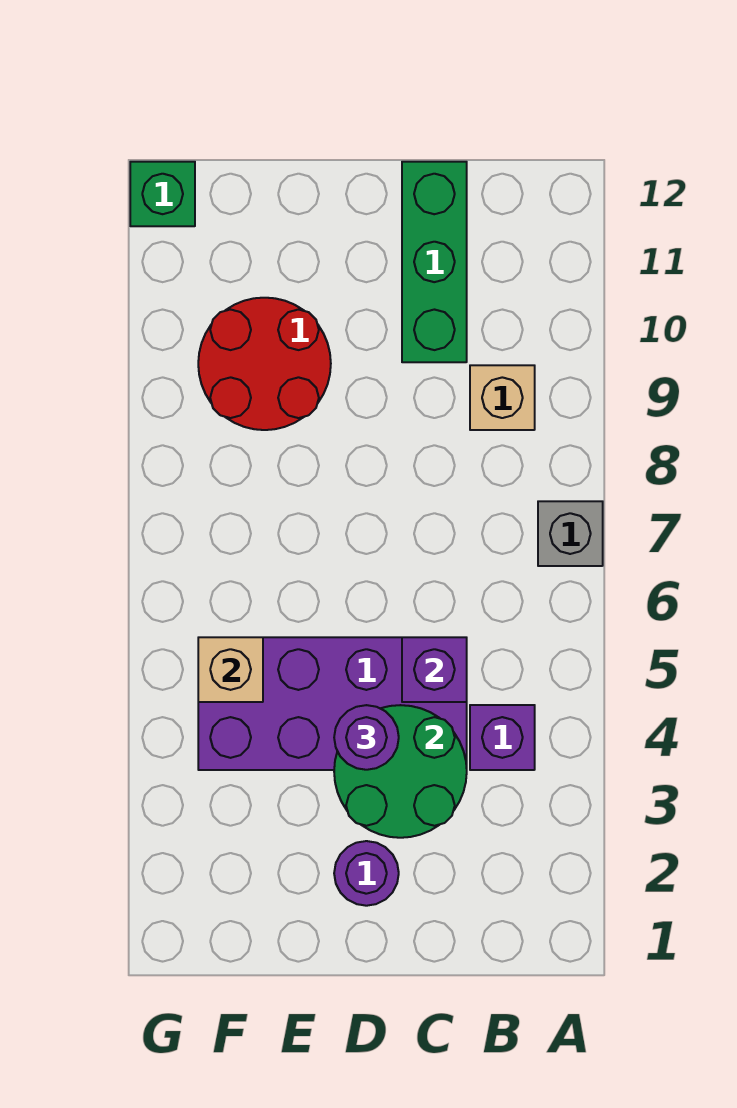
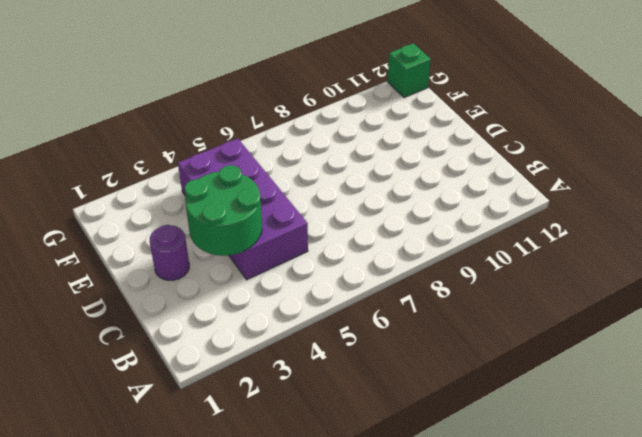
none -> grey 1x1 brick [538,501,603,566]
none -> purple 1x1 brick [470,705,535,770]
none -> tan 1x1 brick [470,365,535,430]

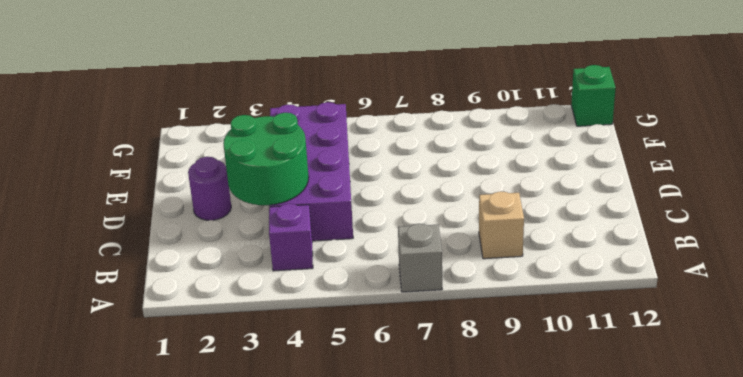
none -> green 1x3 brick [402,162,467,362]
none -> red 2x2 round brick [198,298,331,430]
none -> purple 1x1 brick [402,637,467,702]

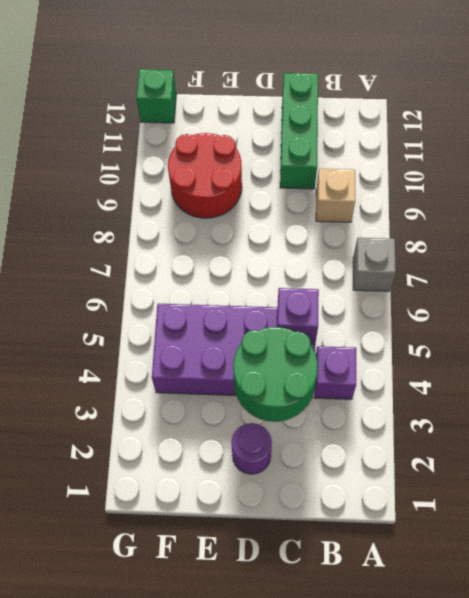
none -> tan 1x1 brick [198,637,263,702]
none -> purple 1x1 round brick [334,705,399,770]

